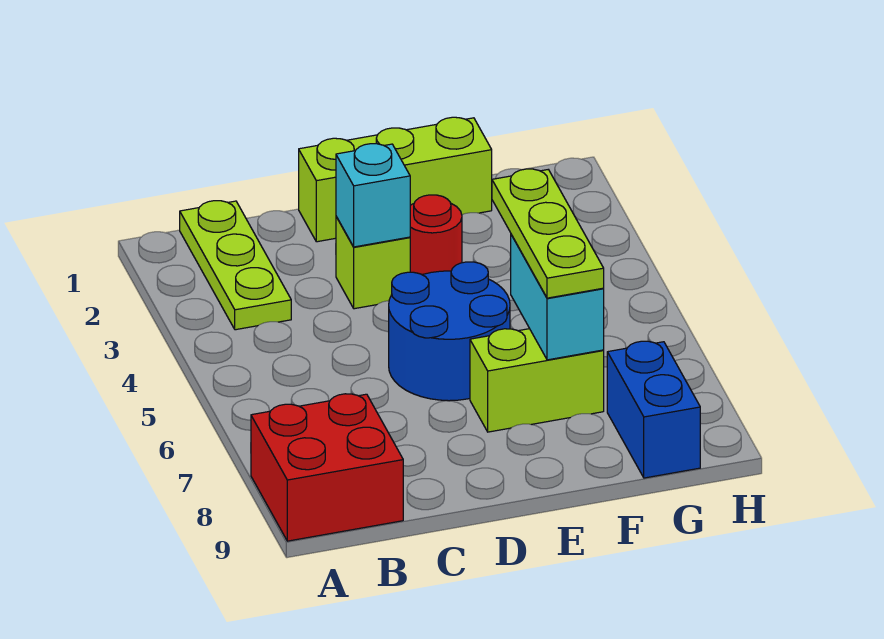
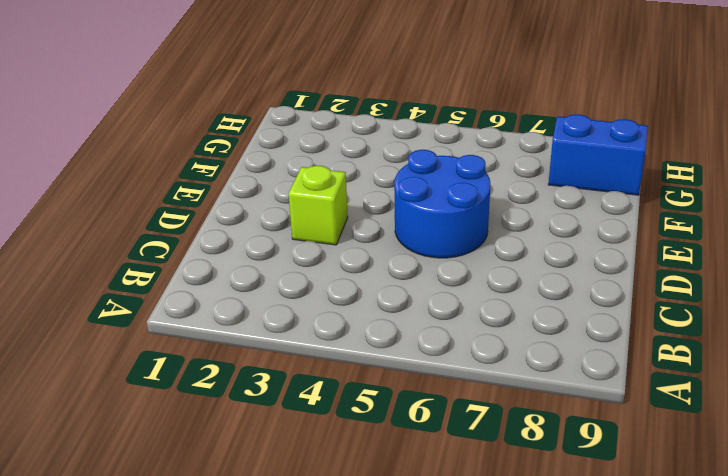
none -> red 2x2 brick [251,394,403,541]
none -> lime 1x3 plate [180,201,291,330]

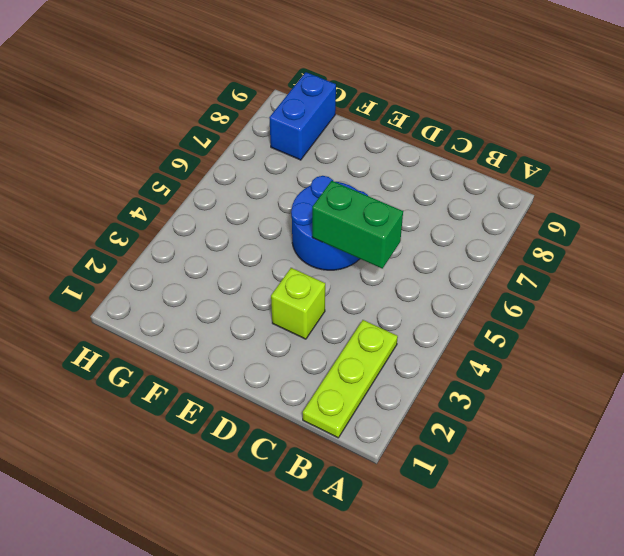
green 1x2 brick [312,181,403,269] -> none
none -> red 2x2 brick [251,394,403,541]
none -> lime 1x3 brick [299,117,492,242]

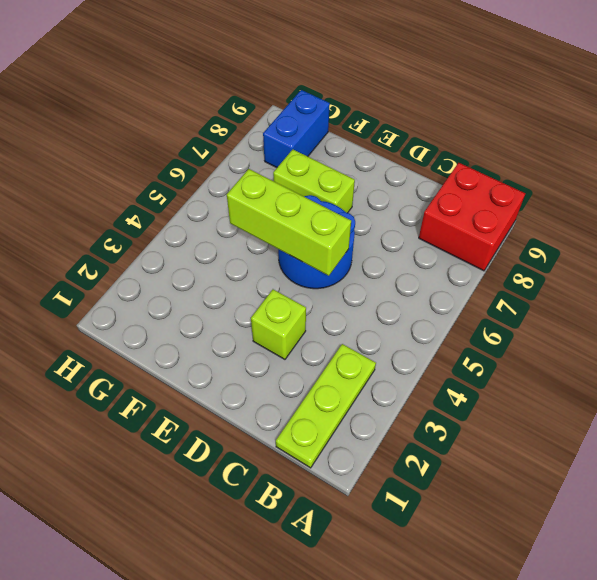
lime 1x3 brick [227,169,351,276] -> lime 1x3 brick moved to [299,117,492,242]
none -> red 1x1 round brick [410,195,462,274]
none -> cyan 1x1 brick [336,144,410,247]

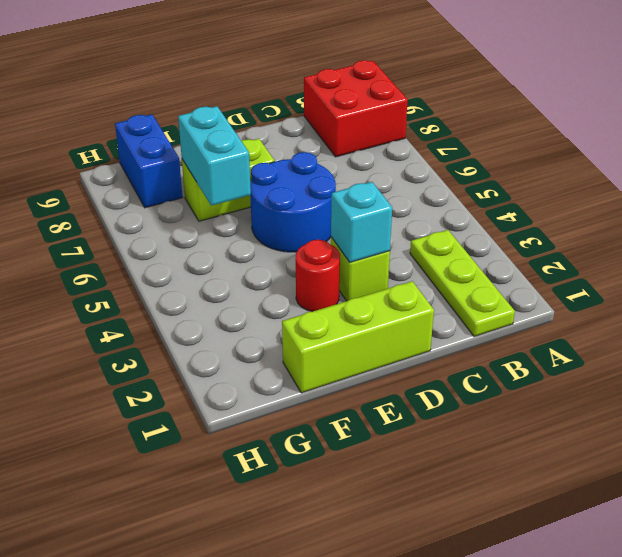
none -> lime 1x3 plate [492,169,604,298]

